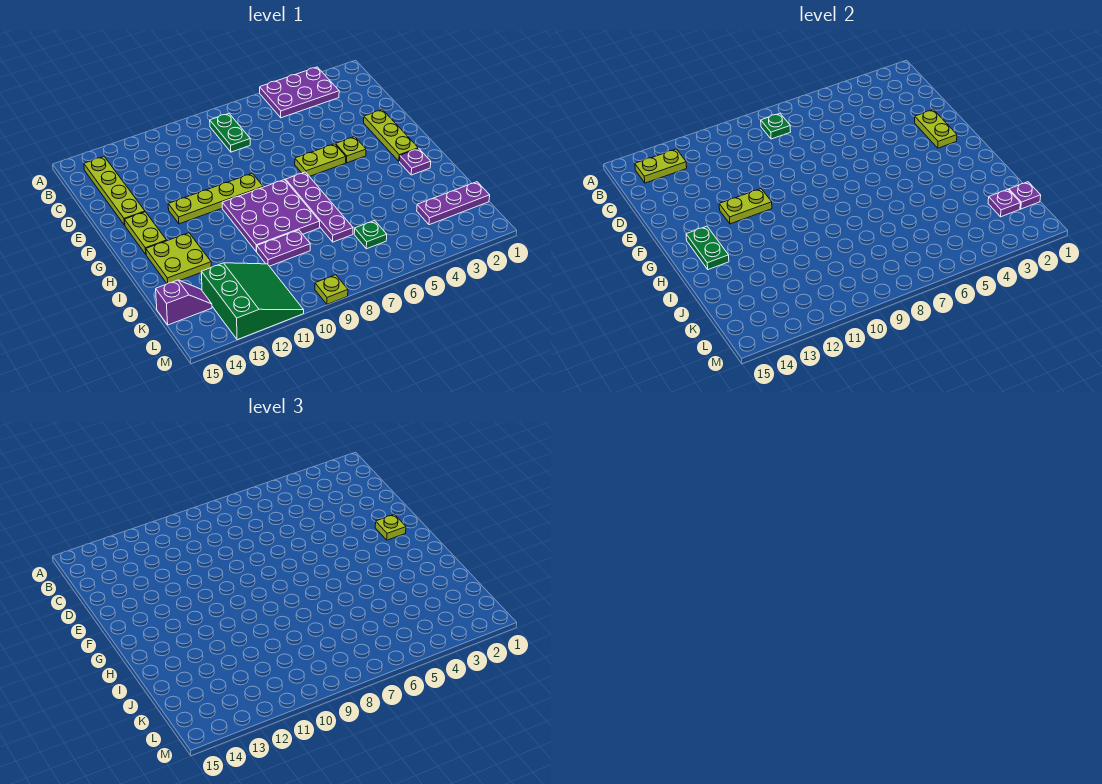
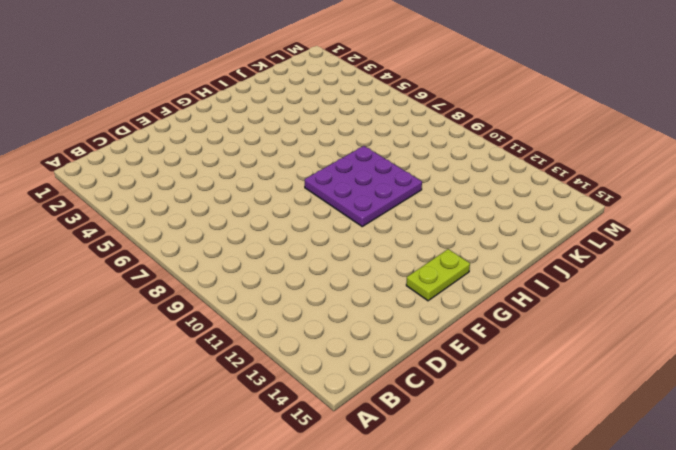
none -> purple 2x3 plate [260,67,339,118]
none -> green 1x2 plate [210,114,250,152]
none -> lime 1x4 plate [84,157,145,225]

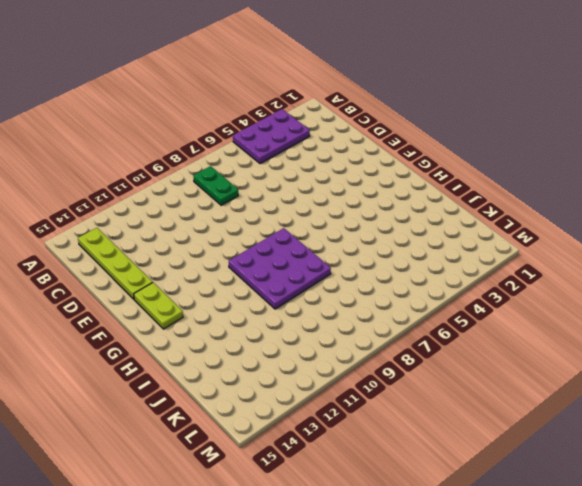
none -> lime 1x3 plate [364,110,418,161]
none -> lime 1x1 plate [336,137,366,163]
none -> lime 1x2 plate [295,144,346,177]

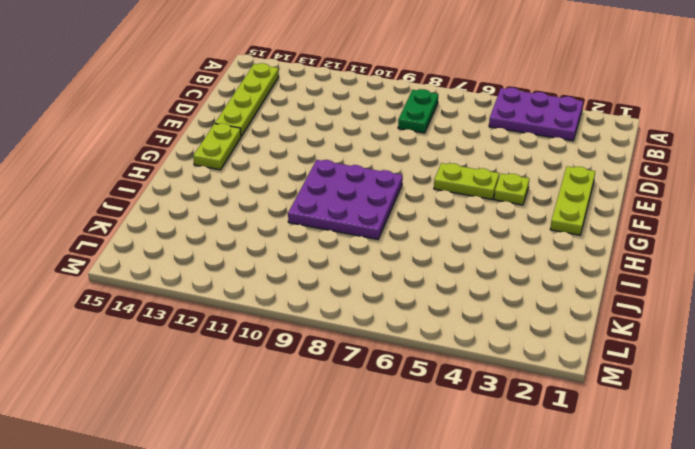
none -> lime 1x4 plate [168,173,263,224]
none -> purple 1x4 plate [286,172,353,242]
none -> purple 1x1 plate [400,148,431,175]

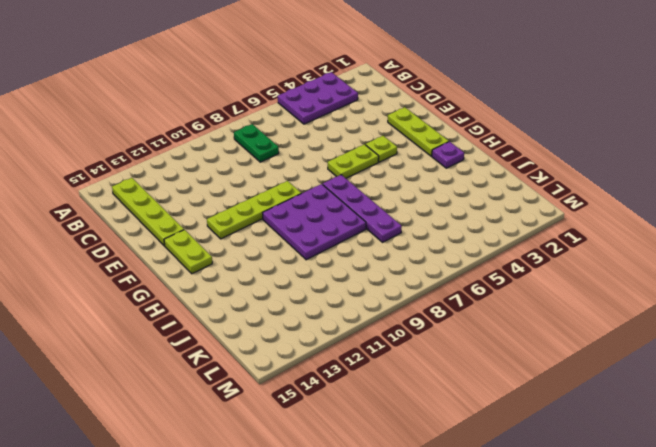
none -> lime 2x2 plate [146,233,211,284]
none -> purple 1x2 plate [256,230,310,266]
none -> purple 1x3 plate [417,182,490,225]

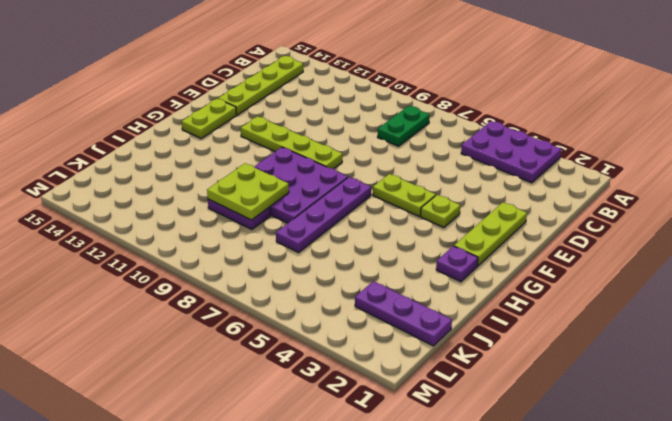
lime 2x2 plate [207,163,289,220] -> lime 2x2 plate moved to [146,233,211,284]
none -> green 1x1 plate [354,221,387,249]
none -> green 3x3 slope [201,263,304,340]
none -> purple 1x2 slope [156,280,212,325]

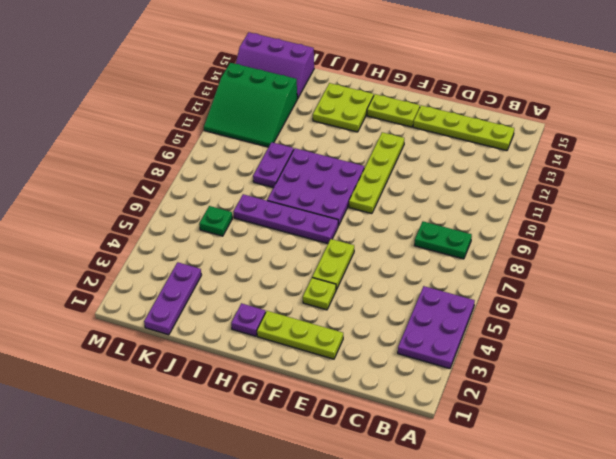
purple 2x3 slope [236,32,314,99] -> purple 1x2 slope [156,280,212,325]
none -> lime 1x1 plate [315,275,348,304]
none -> green 1x1 plate [761,114,791,139]
none -> lime 1x2 plate [635,149,687,183]

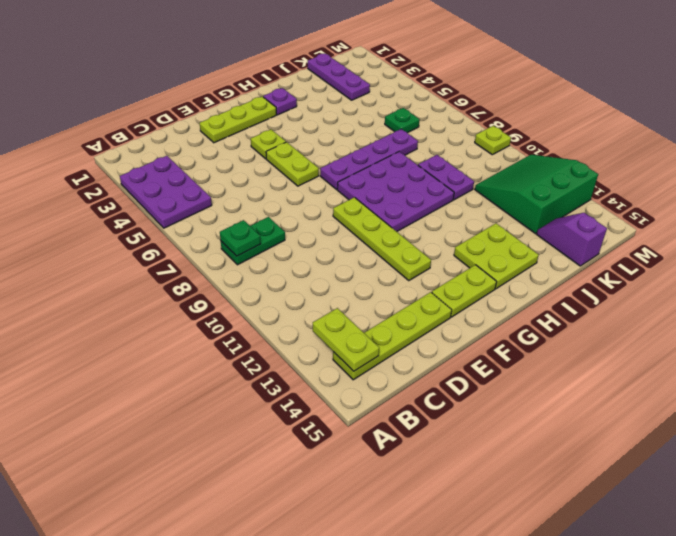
none -> lime 1x2 plate [915,110,957,148]
none -> lime 1x2 plate [719,189,772,224]
none -> green 1x2 plate [686,226,729,270]

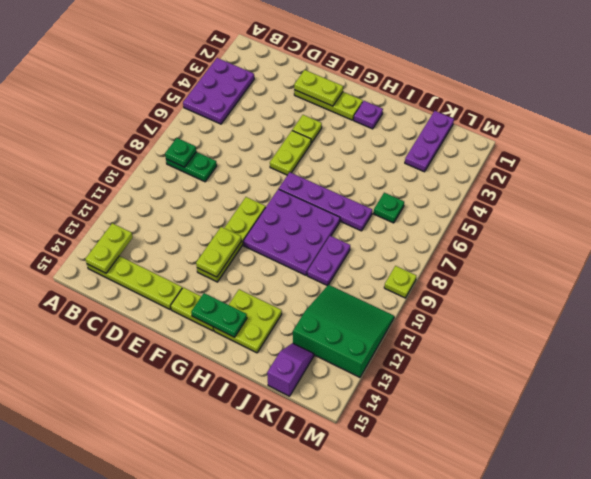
none -> purple 1x1 plate [1009,182,1041,209]
none -> purple 1x1 plate [988,189,1020,217]
none -> lime 1x1 plate [375,514,406,540]

